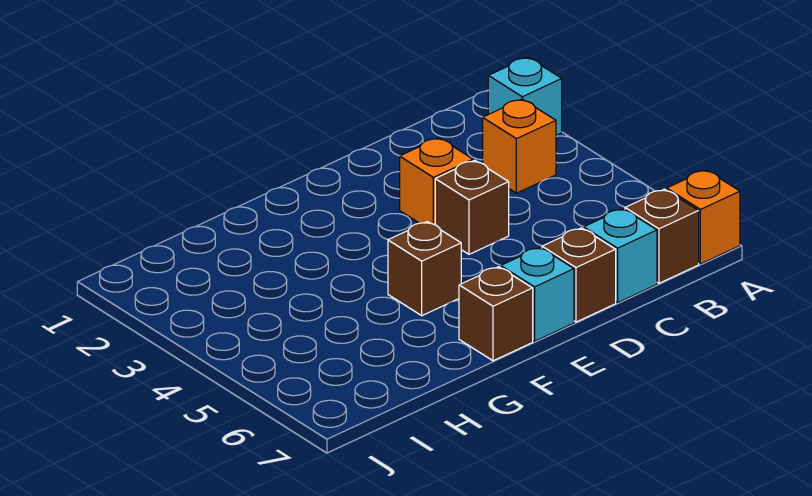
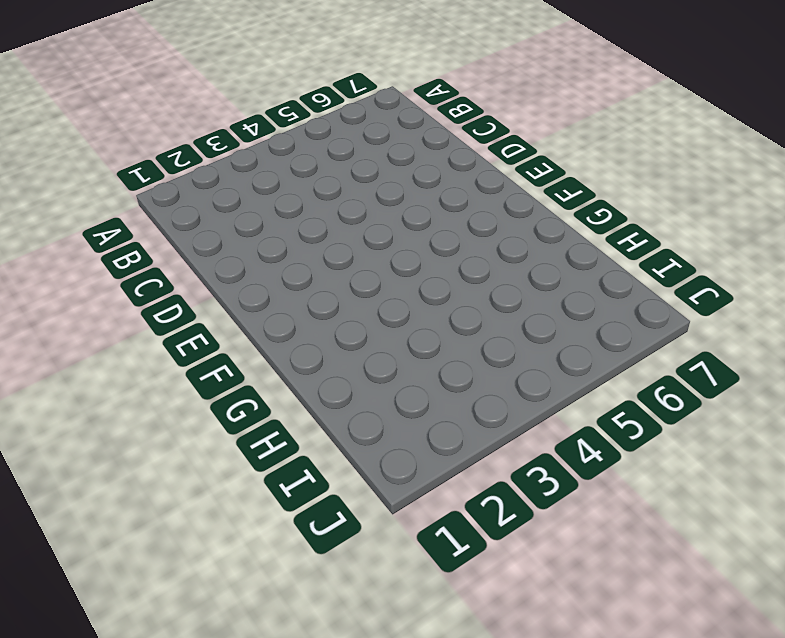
none -> cyan 1x1 brick [488,57,562,135]
none -> orange 1x1 brick [667,170,740,264]

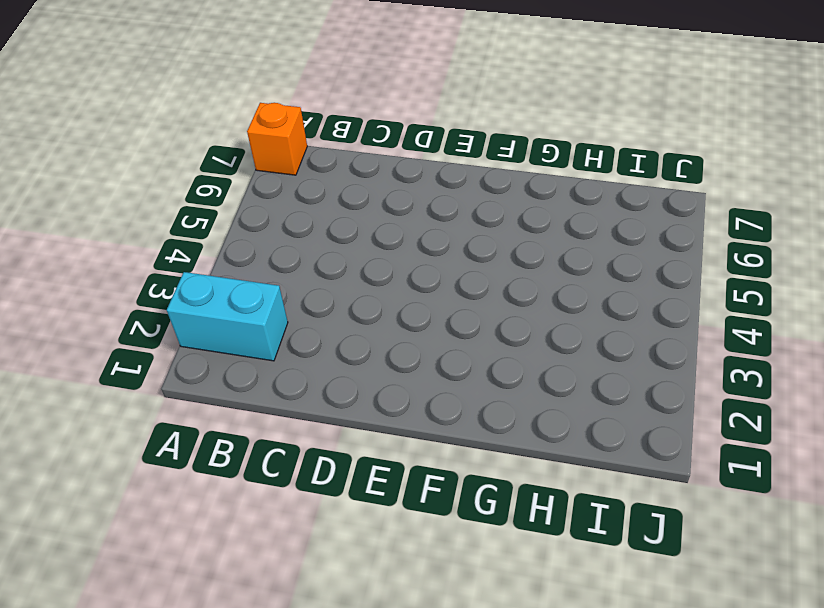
cyan 1x2 brick [167,272,288,361] -> cyan 1x1 brick [488,57,562,135]
none -> orange 1x1 brick [483,99,556,193]
none -> brown 1x1 brick [625,189,699,283]

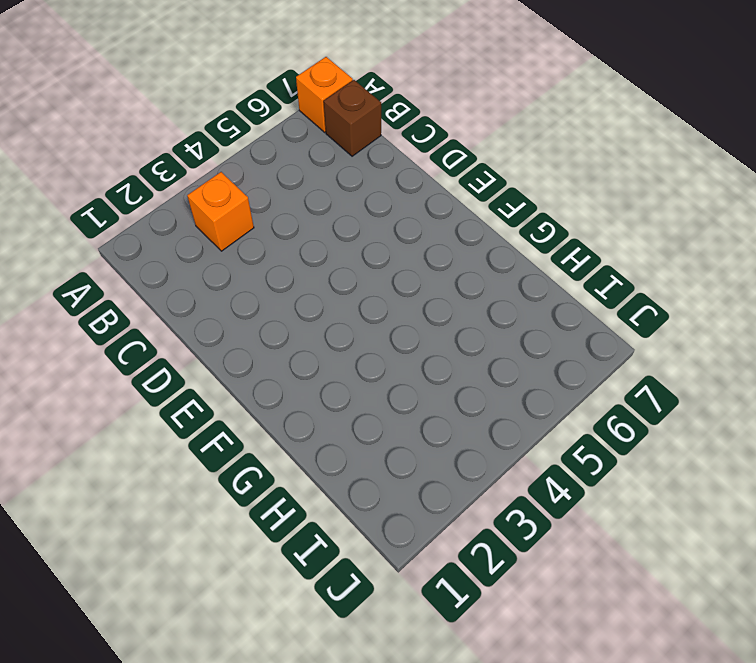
none -> cyan 1x1 brick [488,57,562,135]
none -> cyan 1x1 brick [584,209,657,303]

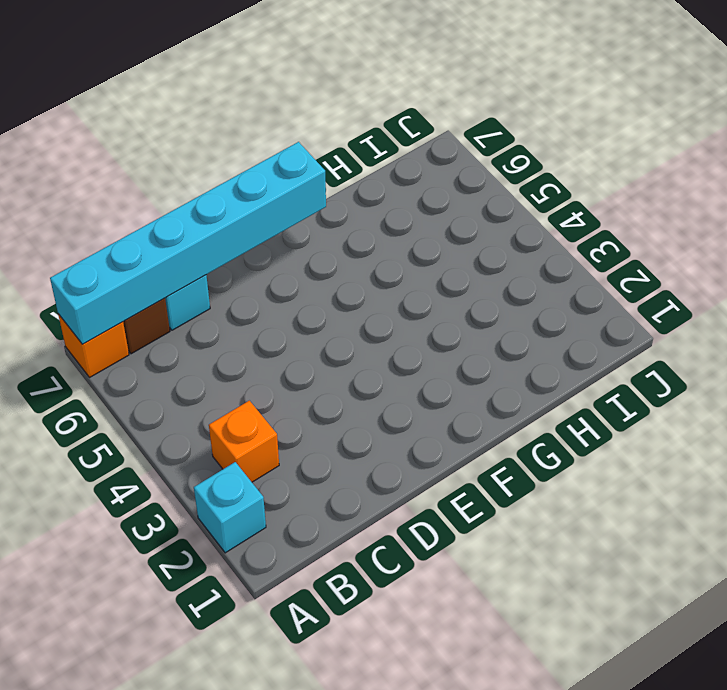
cyan 1x6 brick [50,142,326,344] -> none
none -> orange 1x1 brick [400,138,473,225]
none -> brown 1x1 brick [435,160,509,254]

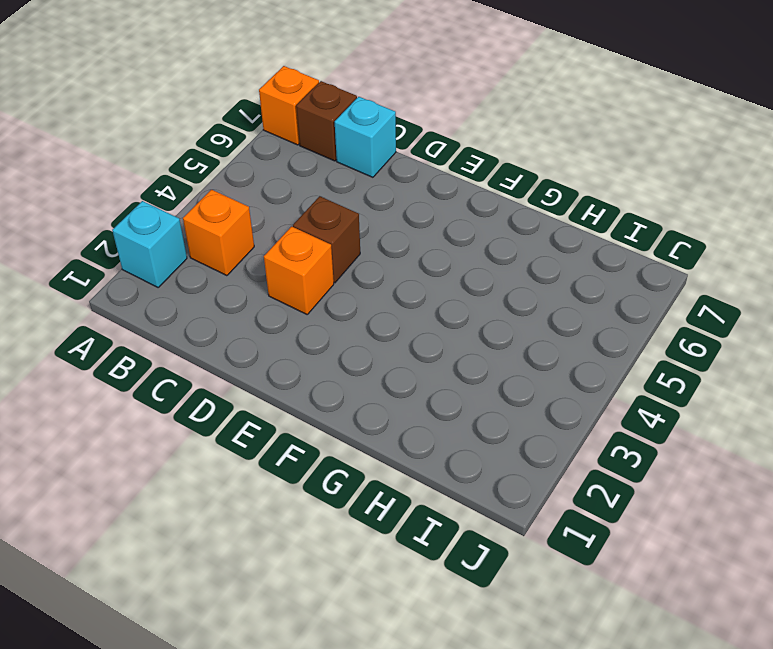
none -> brown 1x1 brick [542,228,616,322]
none -> cyan 1x1 brick [501,247,574,341]

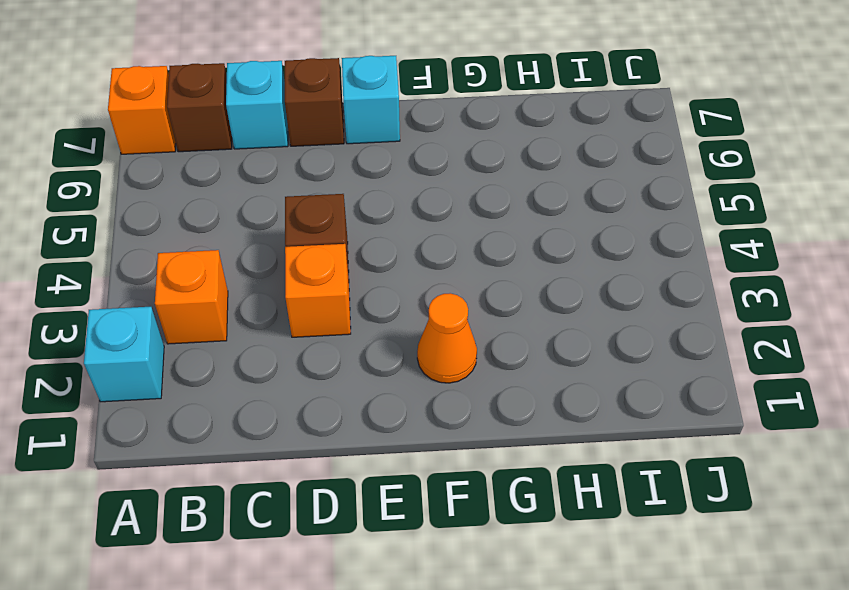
orange 1x1 cone [417,293,477,383] -> none
none -> brown 1x1 brick [388,222,461,316]
none -> brown 1x1 brick [459,267,533,361]

